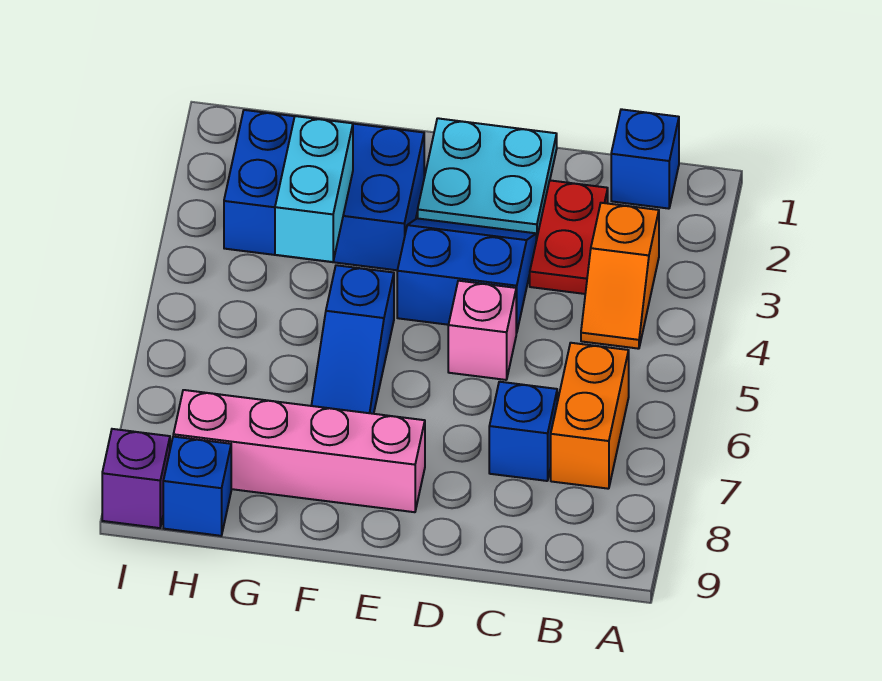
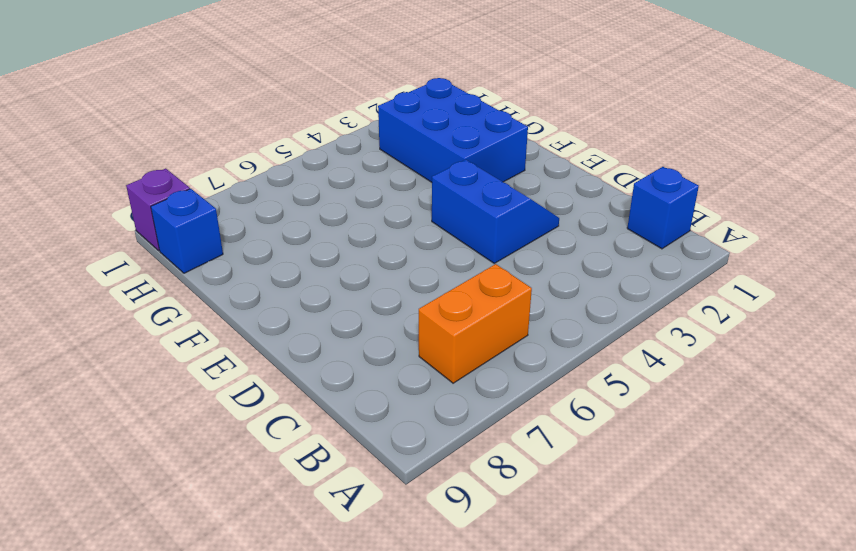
none -> orange 1x2 slope [581,203,659,349]
none -> red 1x2 plate [530,180,608,294]
none -> blue 1x1 brick [489,382,557,481]

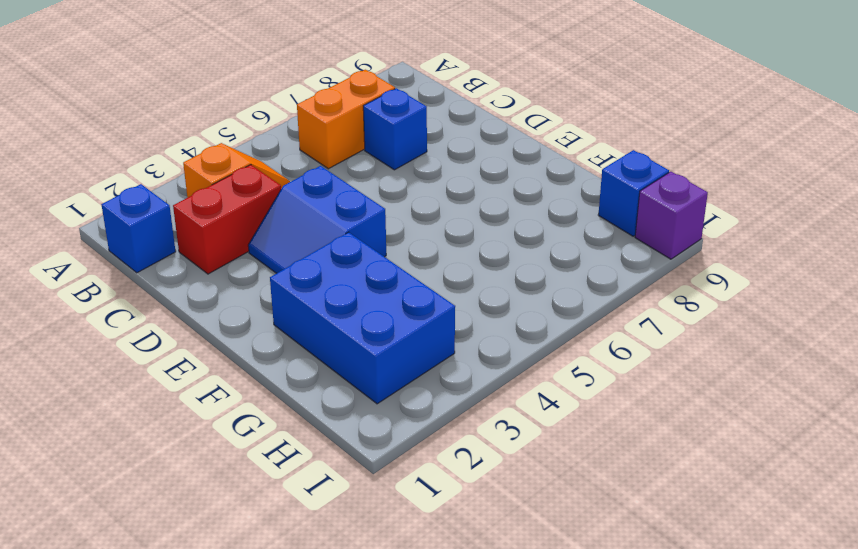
red 1x2 brick [173,165,281,274] -> red 1x2 plate [530,180,608,294]
none -> cyan 2x2 plate [418,118,557,240]
none -> pink 1x1 brick [448,281,516,380]
none -> pink 1x4 brick [173,390,425,512]

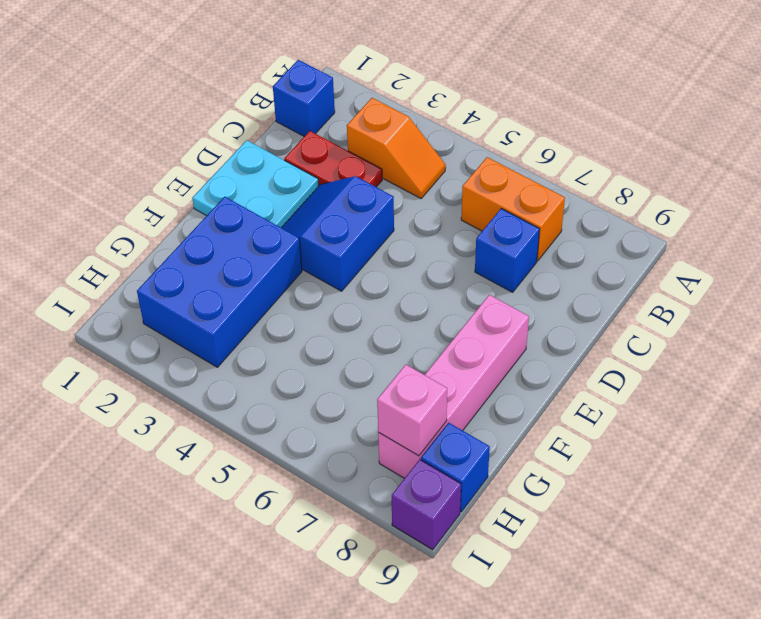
pink 1x1 brick [377,365,447,456] -> pink 1x1 brick moved to [448,281,516,380]
none -> blue 1x3 slope [311,265,394,414]
none -> cyan 1x2 brick [275,116,353,262]

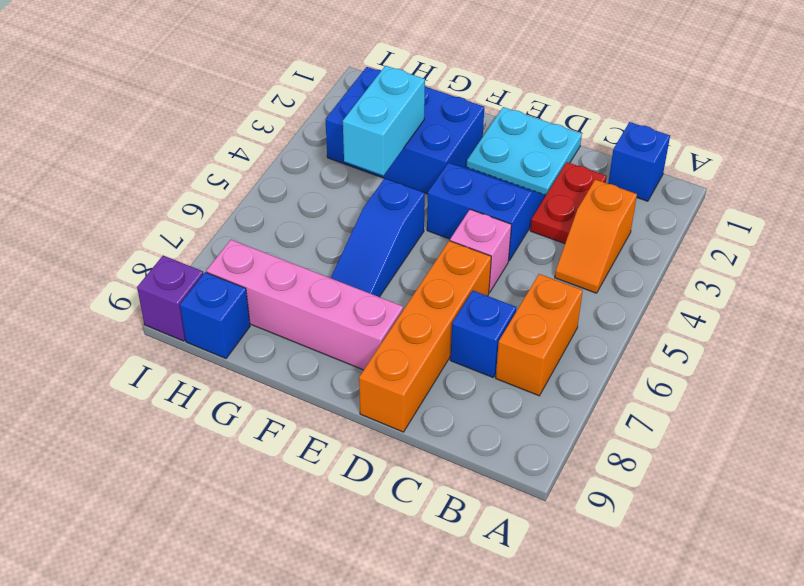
orange 1x4 brick [359,241,491,432] -> none

